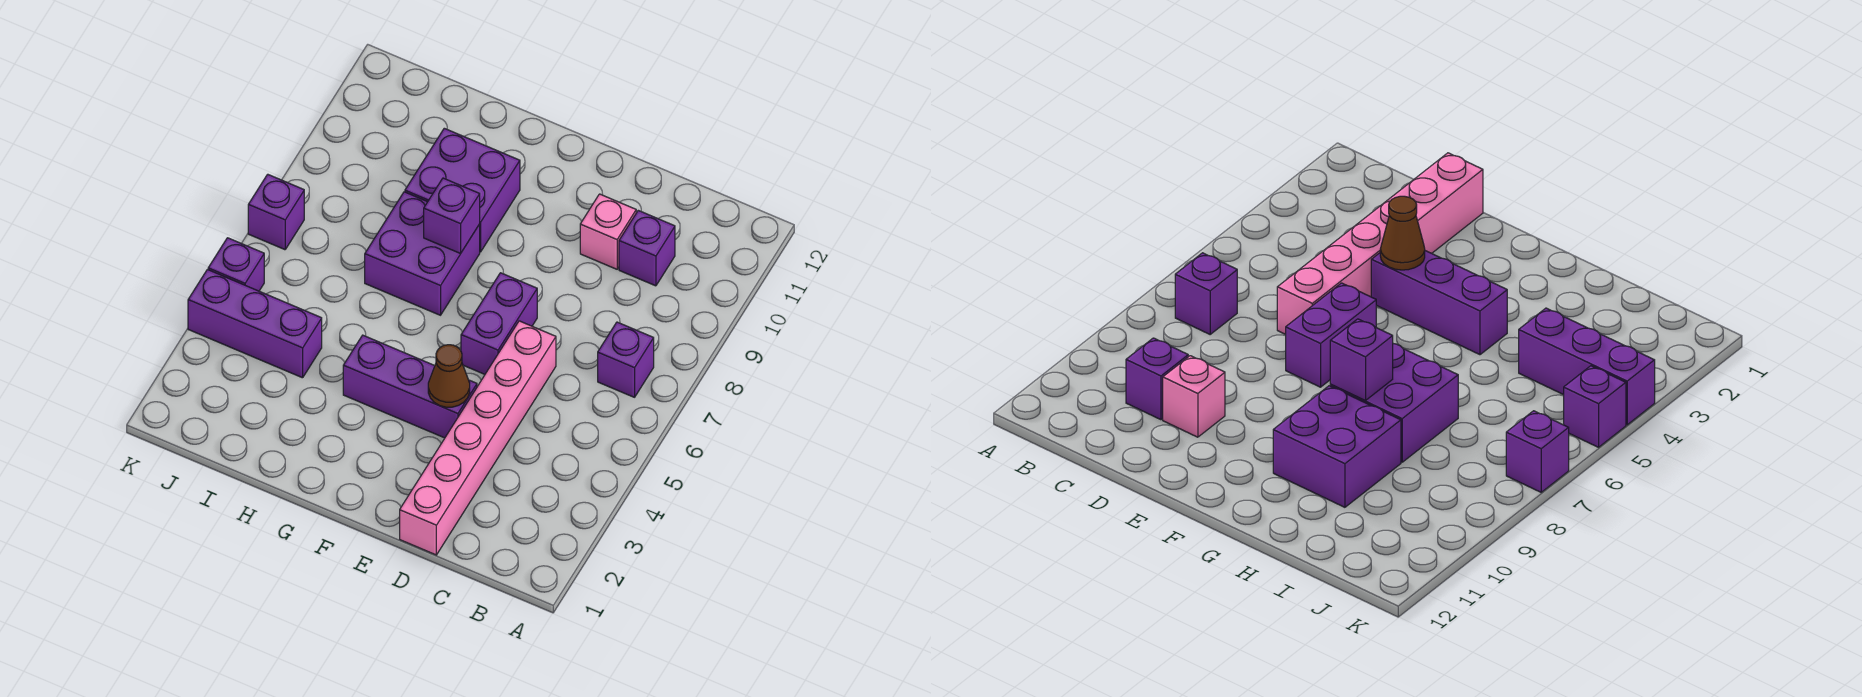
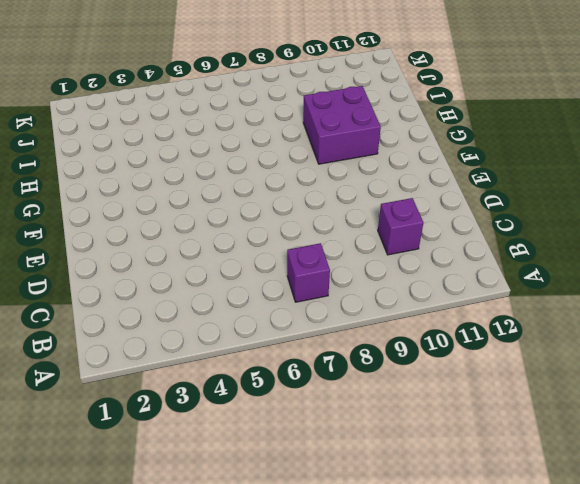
none -> pink 1x6 brick [400,321,556,555]
none -> pink 1x1 brick [580,194,636,269]
none -> purple 1x3 brick [343,335,477,438]

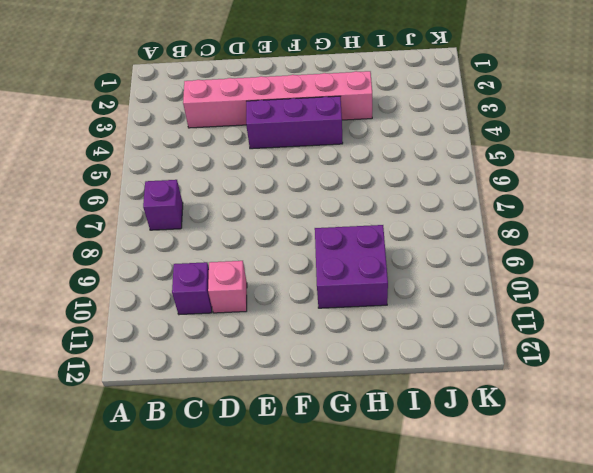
pink 1x6 brick [183,71,372,128] -> pink 1x6 brick turned to [400,321,556,555]
none -> purple 1x2 brick [461,273,537,374]
none -> purple 2x2 brick [365,192,480,315]
none -> purple 1x3 brick [188,270,322,378]

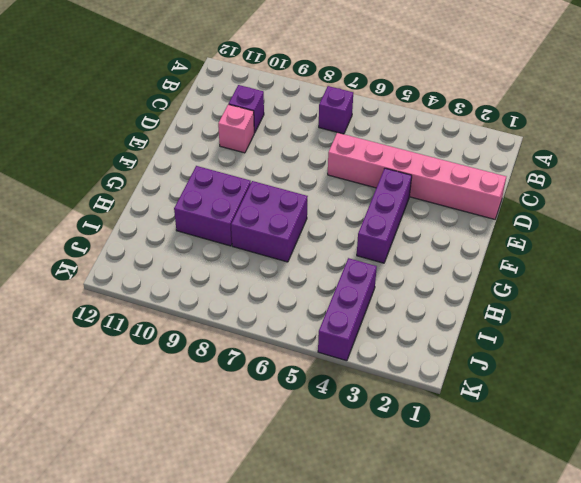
none -> purple 1x2 brick [461,273,537,374]
none -> purple 1x1 brick [208,238,264,291]
none -> purple 1x1 brick [248,174,304,250]

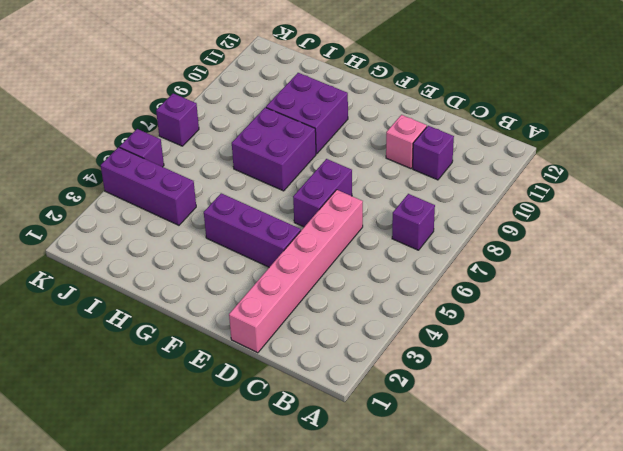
none -> brown 1x1 cone [428,345,470,407]
none -> purple 1x1 brick [424,178,480,253]

